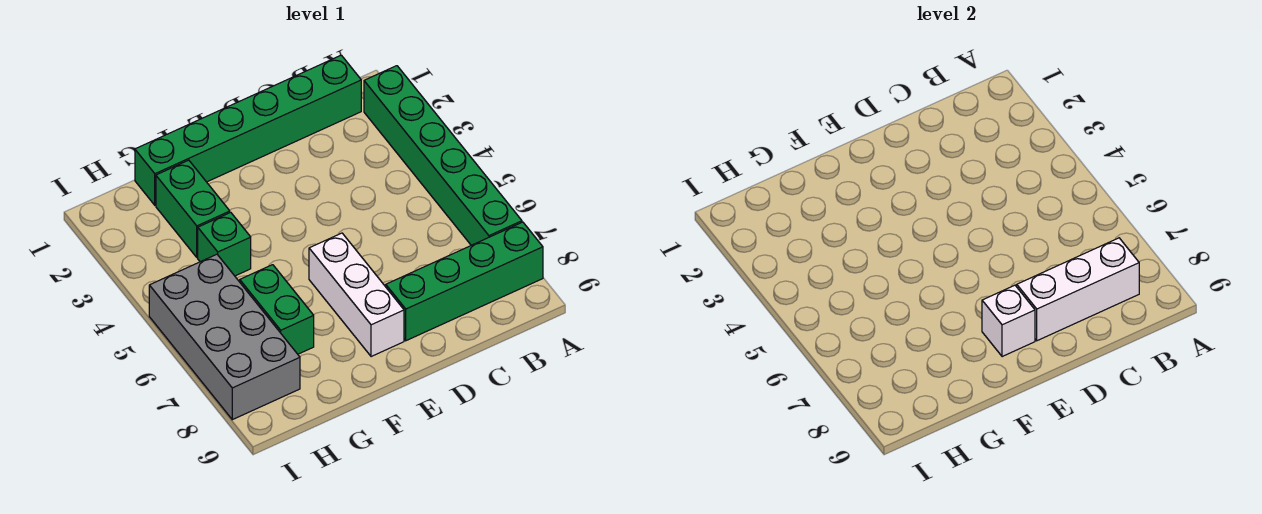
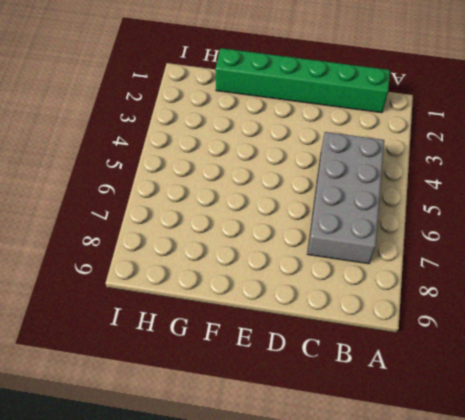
grey 2x4 brick [308,132,384,264] -> grey 2x4 brick moved to [149,254,300,420]
none -> green 1x6 brick [364,66,522,245]
none -> green 1x4 brick [386,222,543,341]

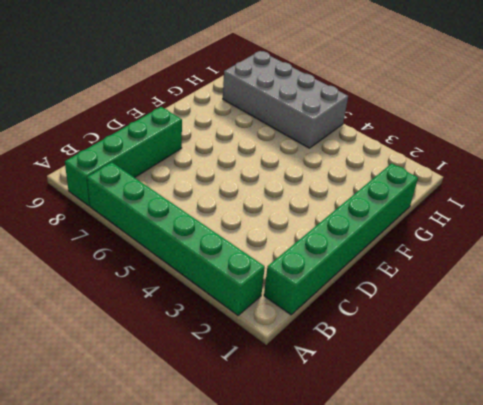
none -> white 1x3 brick [309,233,404,357]
none -> green 1x2 brick [156,160,230,257]

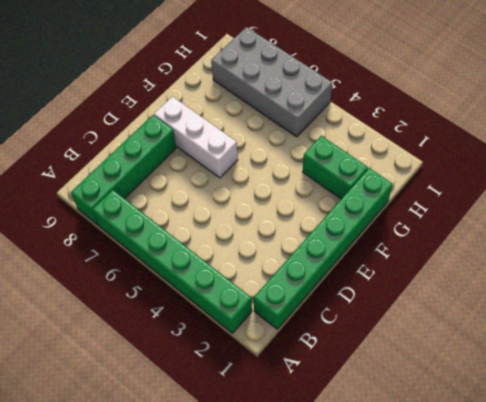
none -> green 1x1 brick [198,212,251,276]
none -> green 1x2 brick [240,265,314,354]

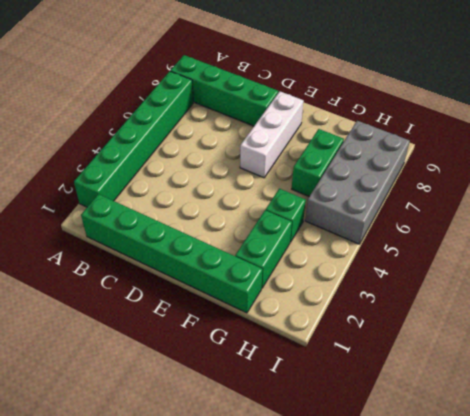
none -> white 1x3 brick [1017,238,1139,341]
none -> white 1x1 brick [982,285,1035,357]

